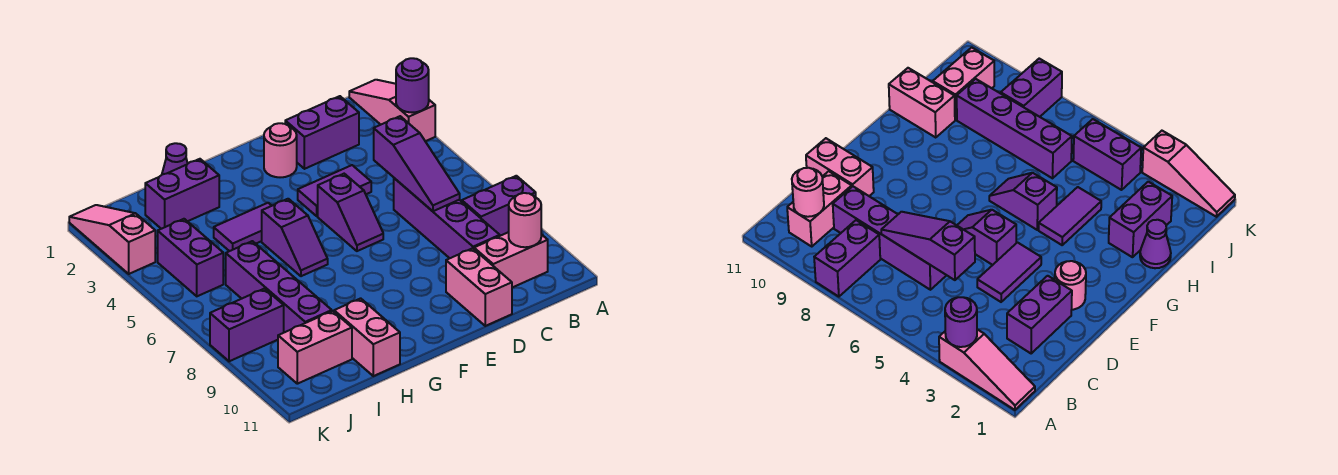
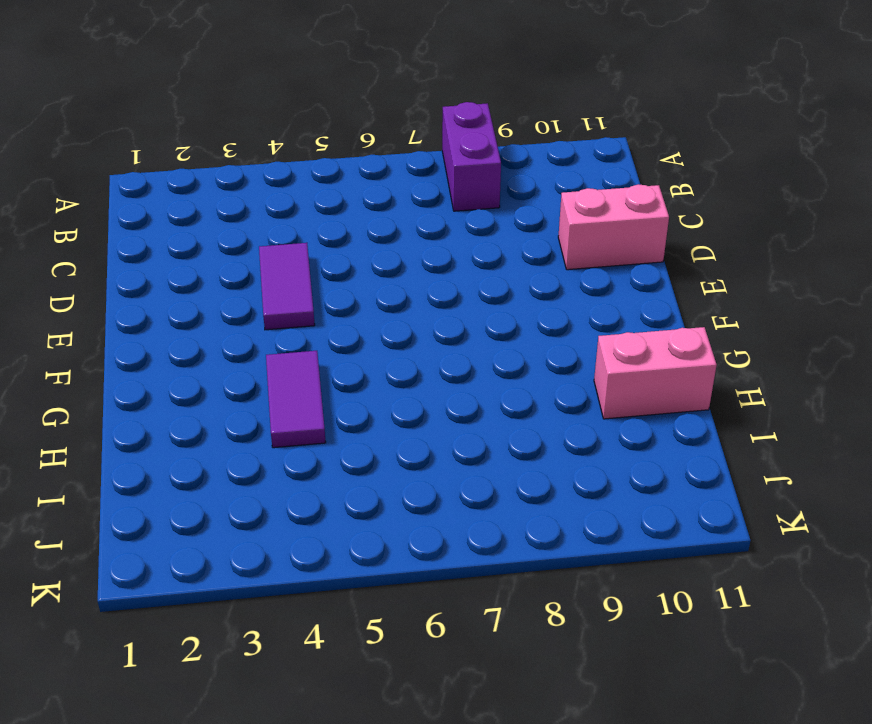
none -> pink 1x3 slope [349,80,435,141]
none -> pink 1x2 brick [474,232,548,288]
none -> purple 1x2 brick [285,96,359,169]

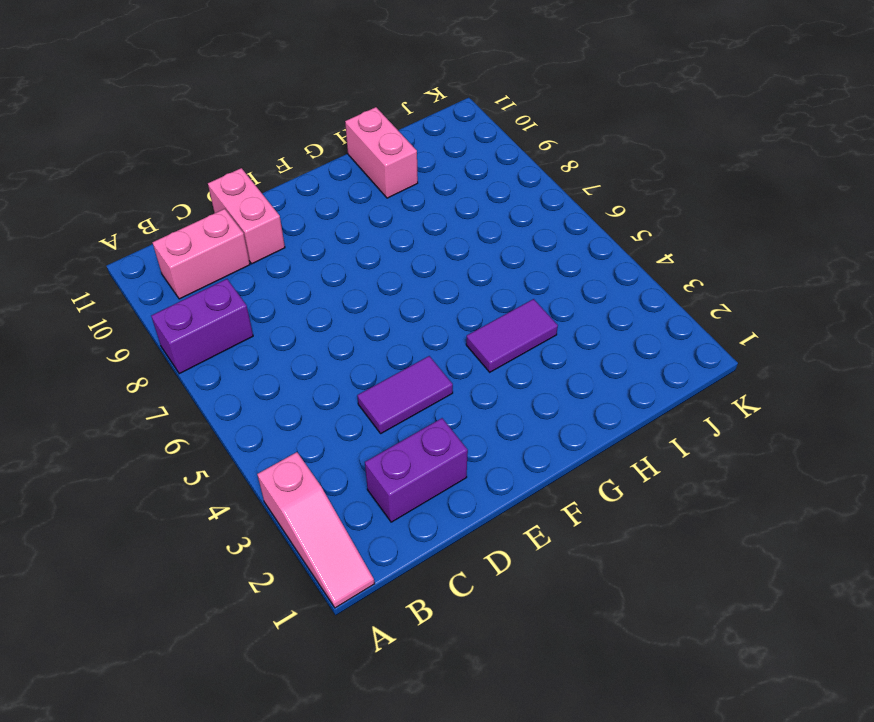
none -> purple 1x4 brick [394,178,500,258]
none -> pink 1x1 round brick [264,123,297,177]
none -> purple 1x2 slope [318,174,383,251]

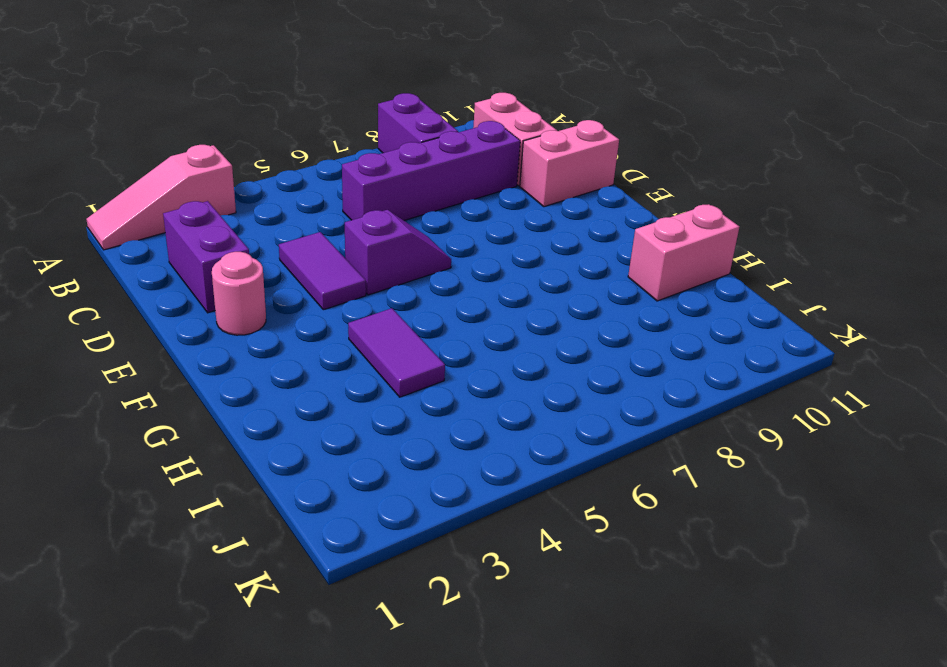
none -> purple 1x2 slope [262,199,328,276]
none -> purple 1x1 cone [162,143,188,174]
none -> purple 1x2 brick [145,159,219,229]

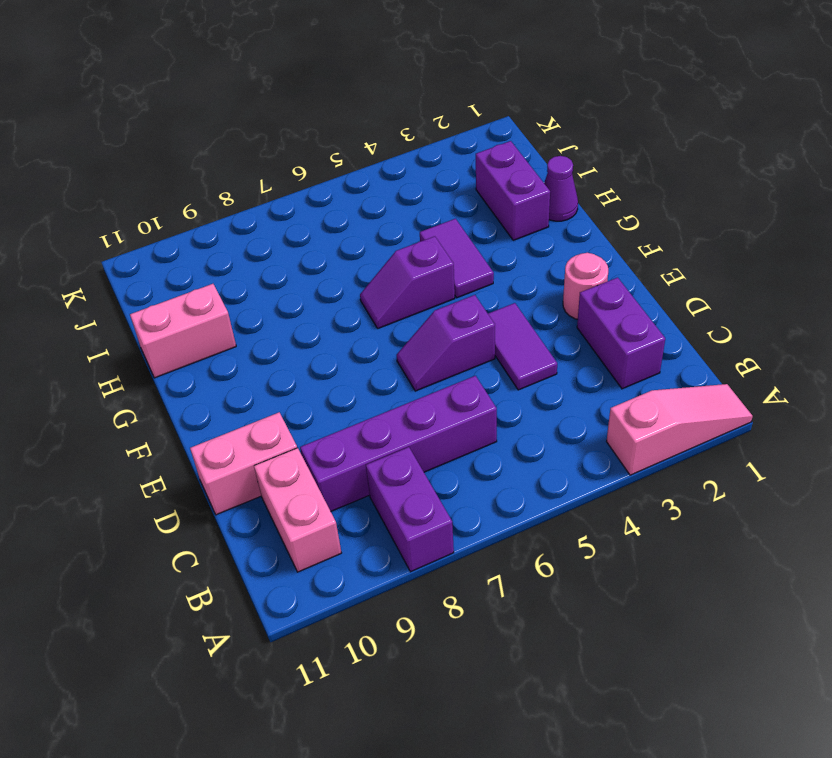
none -> purple 1x4 brick [226,241,332,332]
none -> pink 1x2 brick [278,311,352,384]
none -> purple 1x2 brick [158,219,223,296]

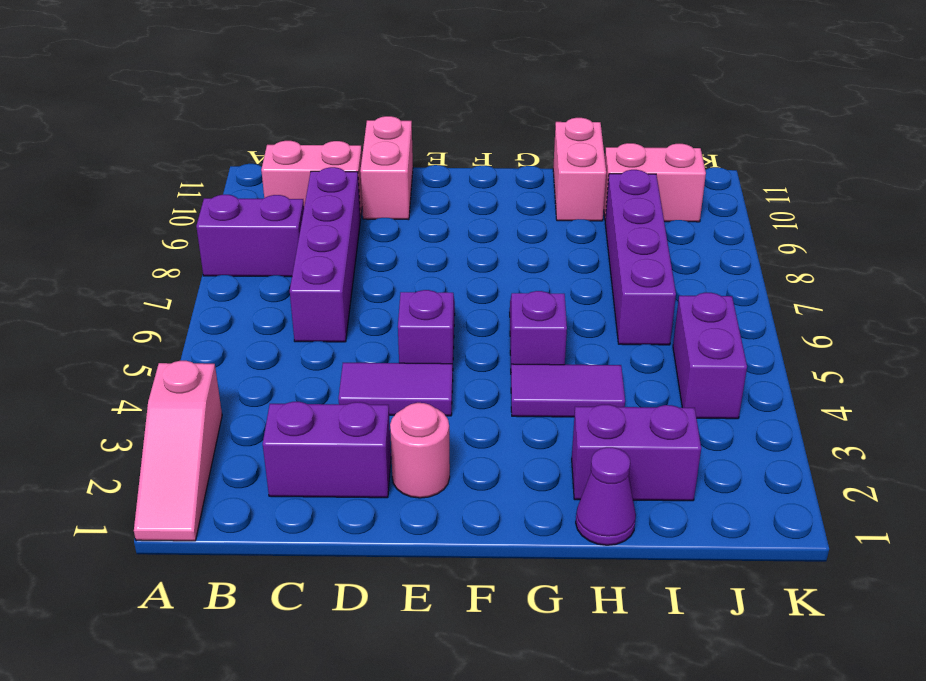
none -> purple 1x2 brick [210,289,284,361]
none -> pink 1x3 slope [69,205,155,274]
none -> purple 1x1 round brick [396,58,429,113]

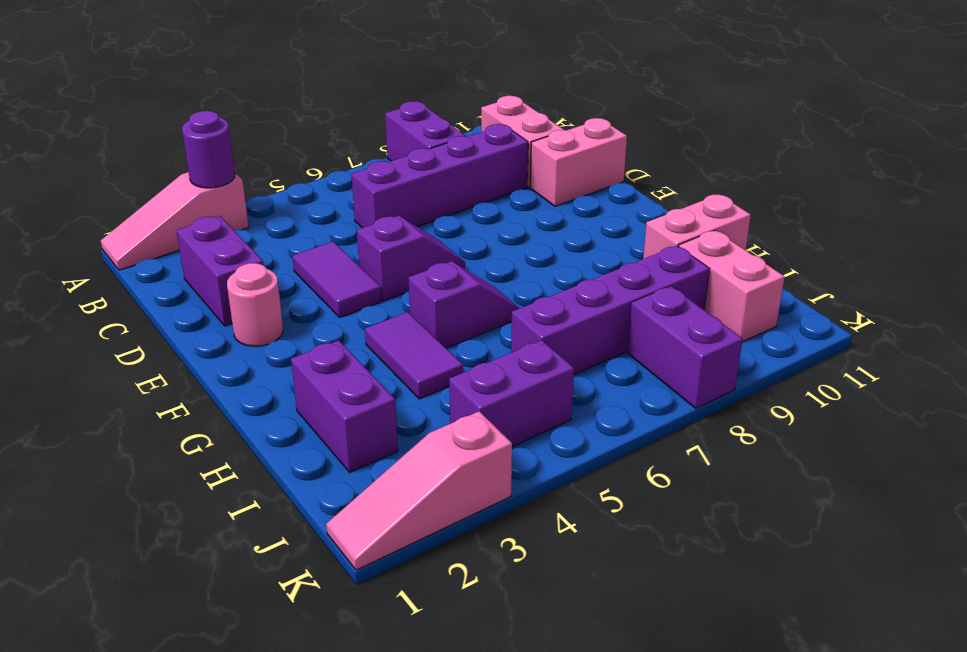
none -> purple 1x1 cone [162,143,188,174]
none -> pink 1x1 round brick [509,193,541,247]
none -> purple 1x3 slope [374,116,460,211]

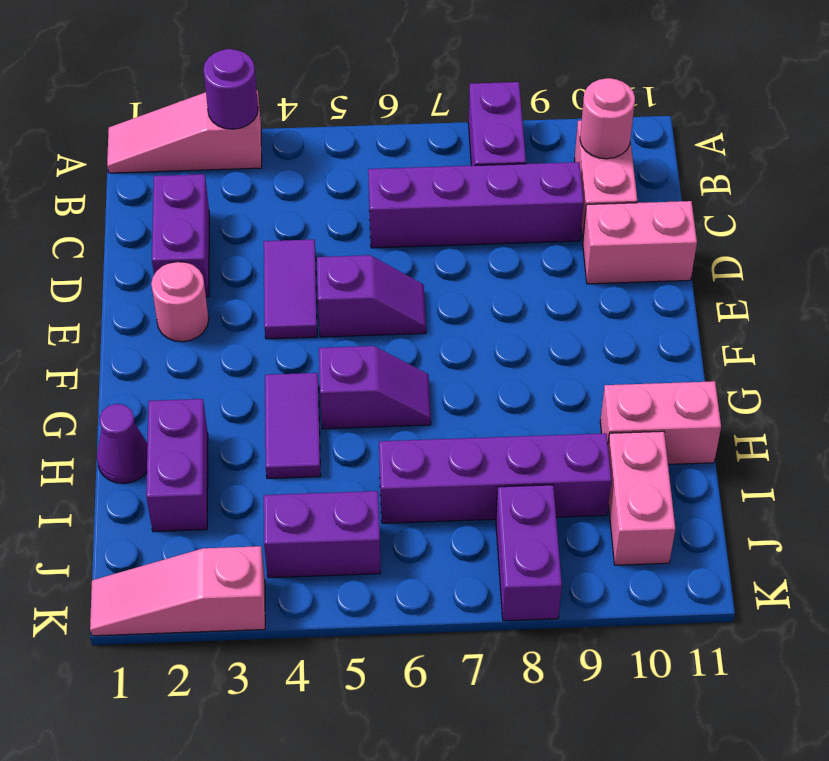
none -> purple 1x3 slope [374,116,460,211]

